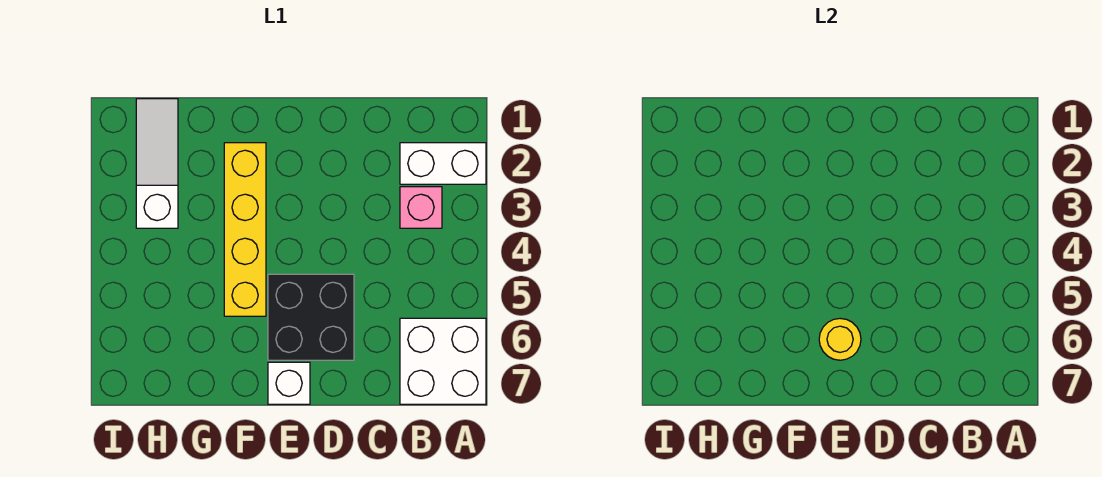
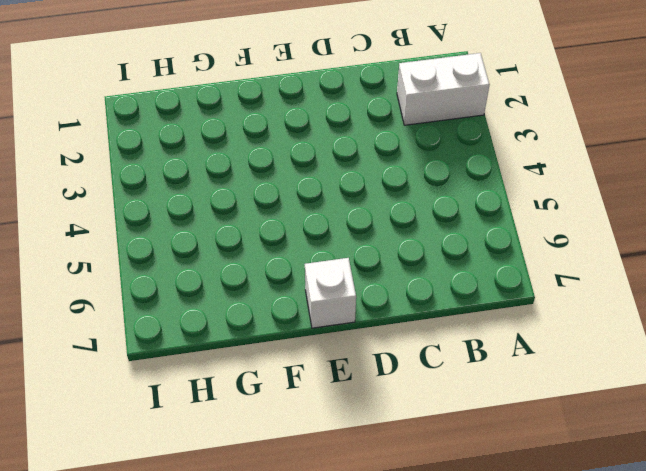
none -> white 2x2 brick [400,318,486,404]
none -> pink 1x1 brick [400,187,442,228]

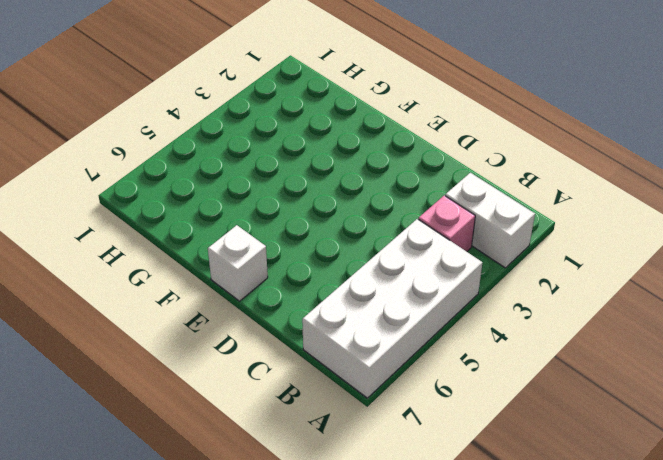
white 2x4 brick [302,219,482,398] -> white 2x2 brick [400,318,486,404]
none -> black 2x2 brick [268,274,354,360]
none -> yellow 1x4 brick [224,143,266,316]

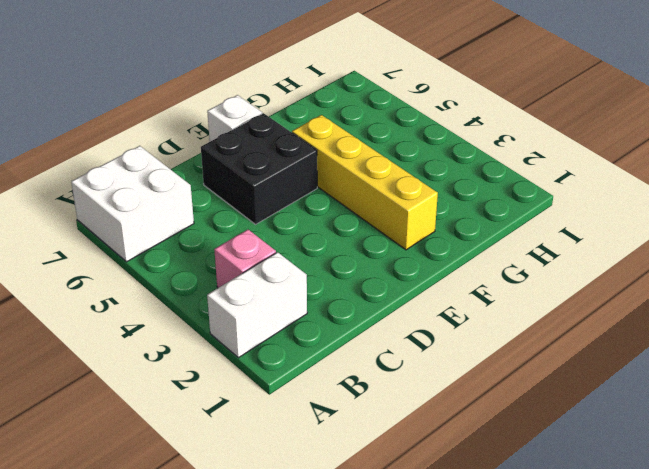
none -> white 1x3 slope [136,99,178,228]
none -> yellow 1x1 round brick [819,319,861,360]

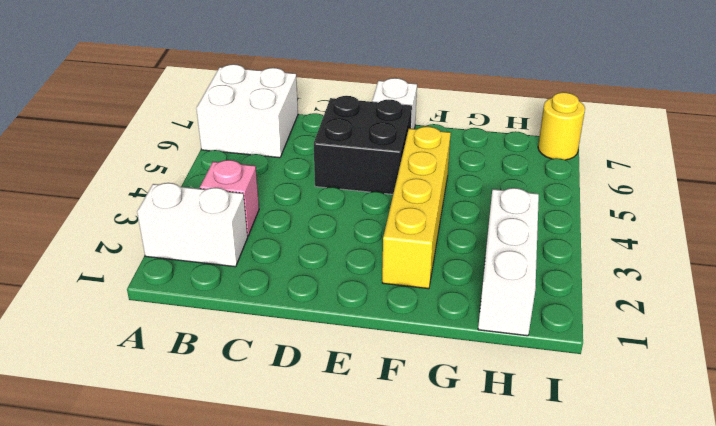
white 1x3 brick [478,188,539,336] -> white 1x3 slope [136,99,178,228]
yellow 1x1 round brick [538,92,585,160] -> yellow 1x1 round brick moved to [819,319,861,360]

